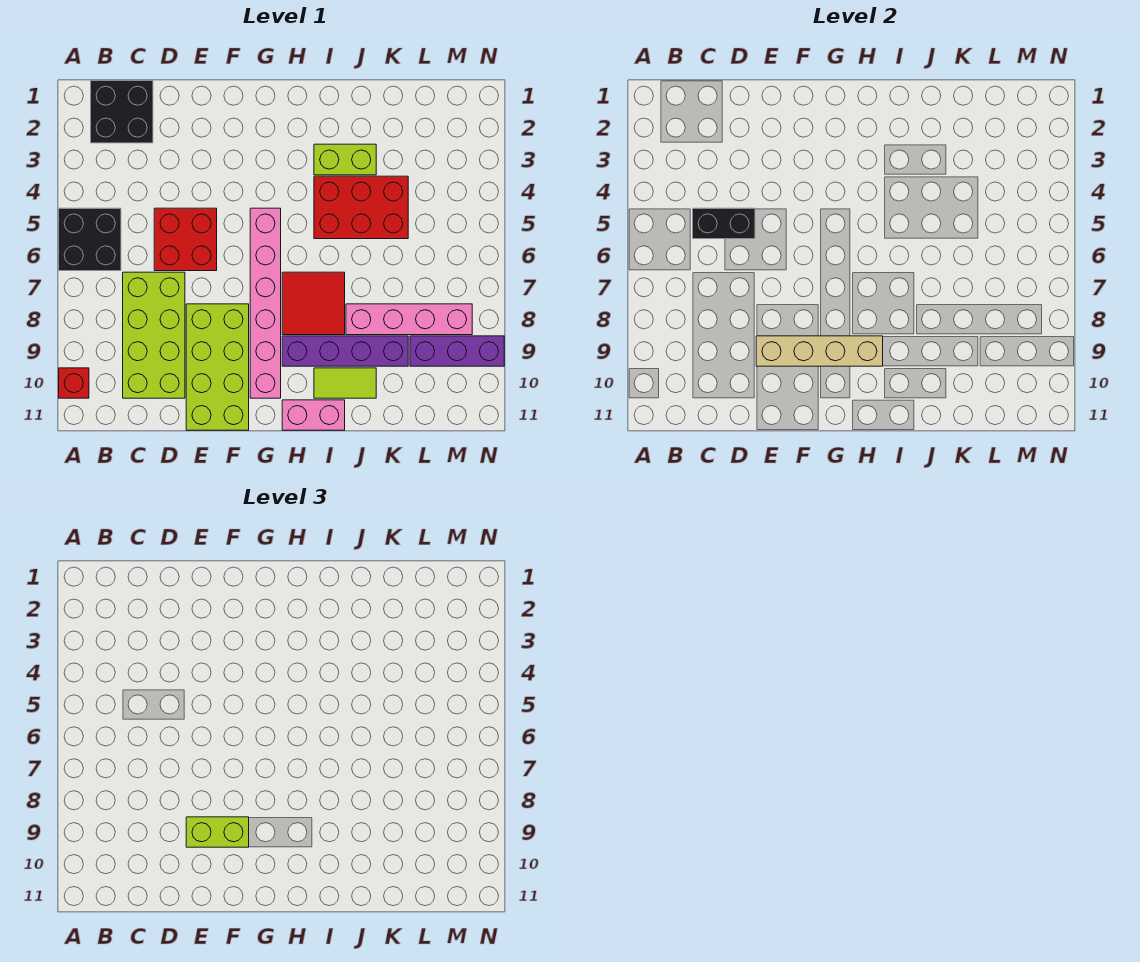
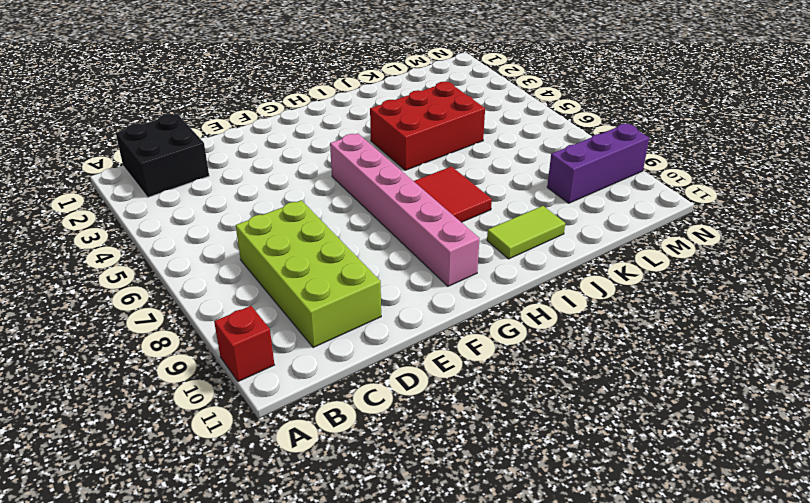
none -> black 2x2 brick [59,208,121,271]
none -> red 2x2 brick [154,208,217,271]
none -> lime 2x4 brick [186,304,249,430]

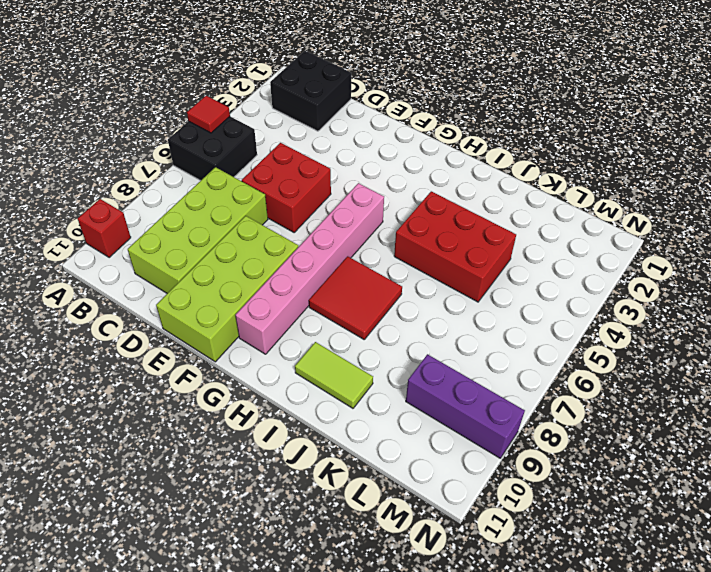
red 1x1 tile [187,96,230,133] -> none
none -> purple 1x4 brick [282,336,408,366]
none -> pink 1x2 brick [282,400,345,430]
none -> lime 1x2 brick [314,144,376,175]

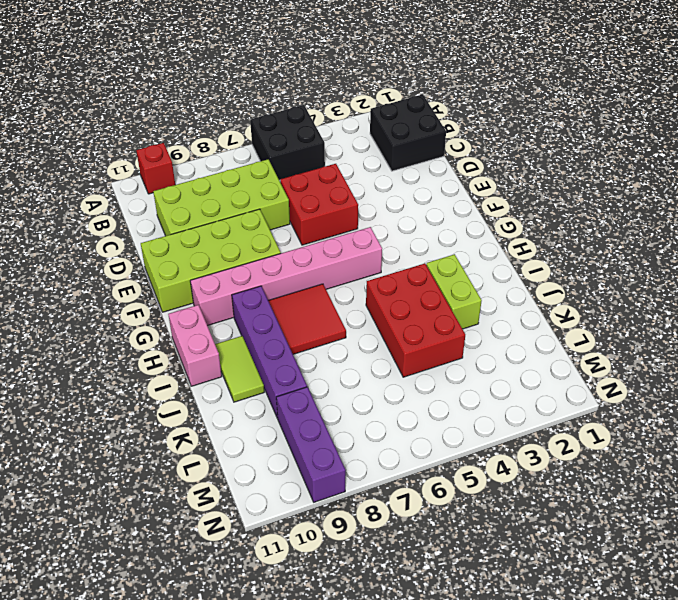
none -> pink 1x4 brick [346,304,472,335]
none -> black 1x2 brick [693,208,755,239]
none -> tan 1x4 brick [756,336,883,366]

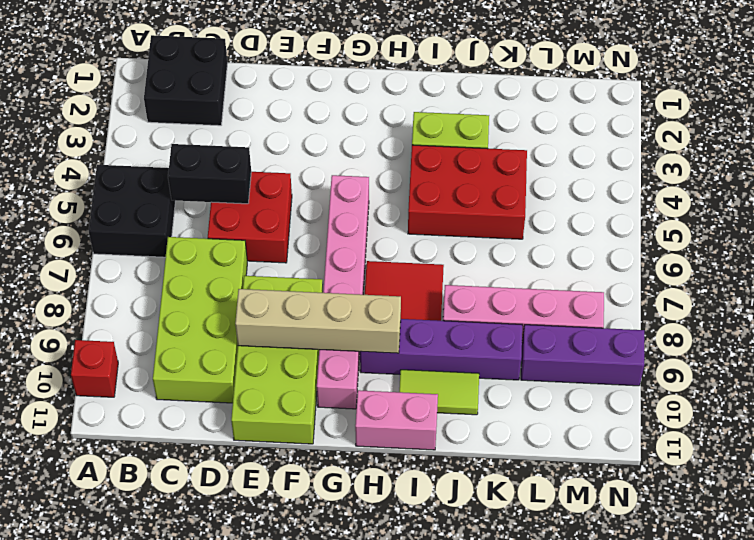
none -> lime 1x2 brick [186,817,249,847]

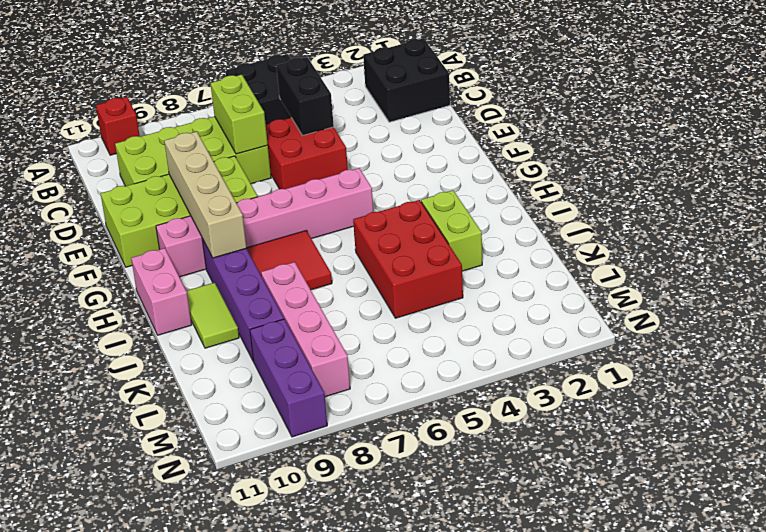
lime 1x2 brick [211,75,268,154] -> lime 1x2 brick moved to [186,817,249,847]

